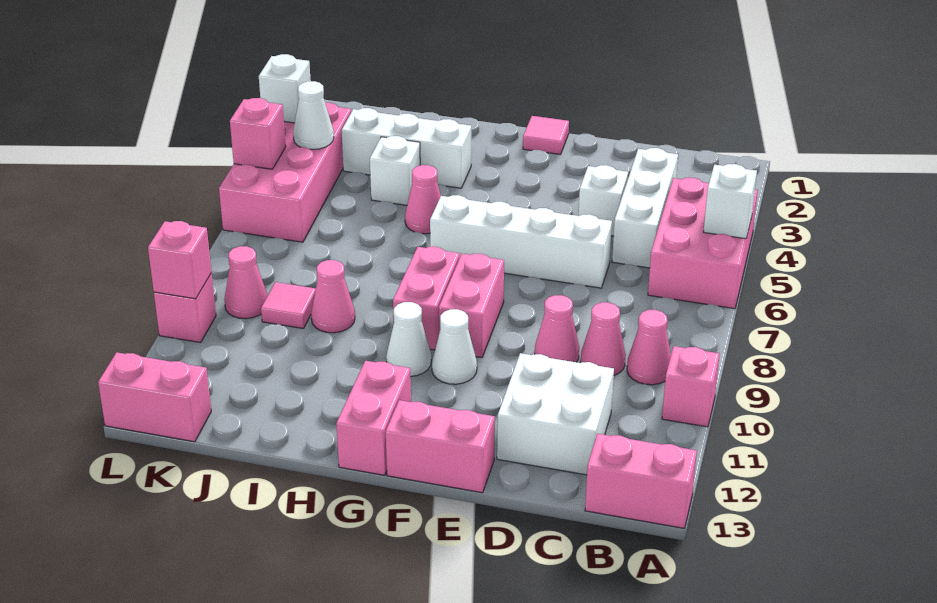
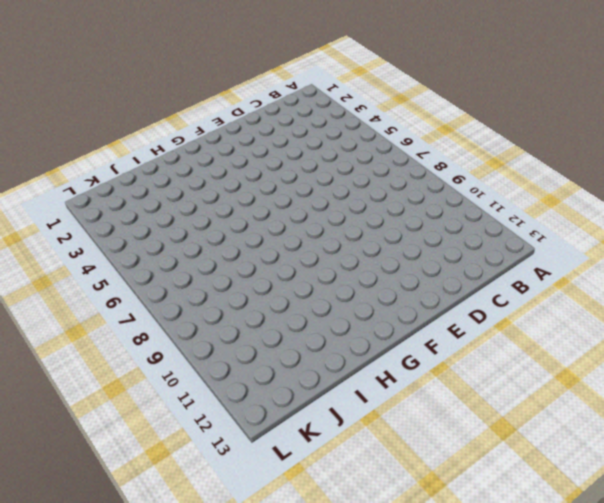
none -> pink 2x3 brick [648,178,758,309]
none -> pink 1x1 brick [662,346,719,427]
none -> pink 1x2 brick [585,434,697,528]
none -> pink 1x1 cone [627,310,671,385]

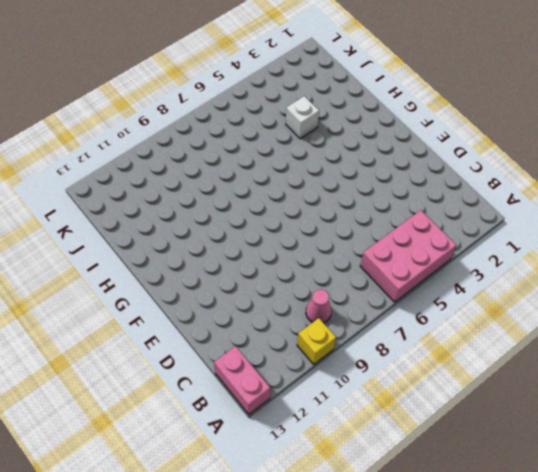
yellow 1x1 brick [297,318,336,364] -> pink 1x1 brick [662,346,719,427]
none -> white 1x3 brick [612,148,678,268]
none -> pink 1x1 cone [581,302,626,375]
none -> white 2x2 brick [497,353,614,475]
none -> white 1x1 brick [578,165,628,236]

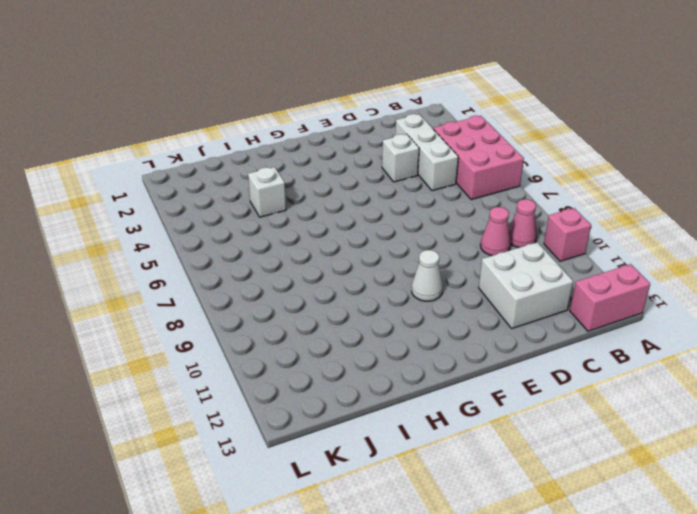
none -> white 1x4 brick [430,195,612,288]
none -> pink 1x1 cone [535,295,579,362]
none -> pink 1x2 brick [386,400,495,493]
none -> pink 1x1 tile [523,116,569,154]

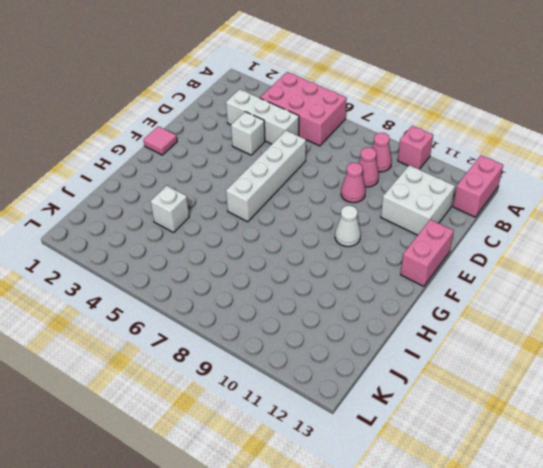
none -> pink 1x2 brick [439,254,504,358]
none -> pink 1x2 brick [393,247,460,350]
none -> white 1x1 cone [386,302,431,377]
none -> pink 1x2 brick [336,361,411,475]

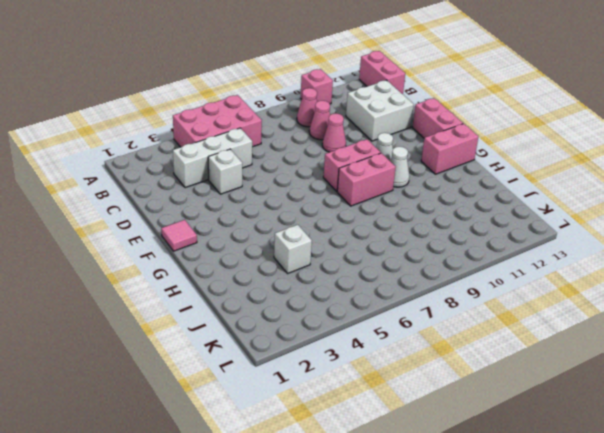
none -> white 1x4 brick [430,195,612,288]
none -> white 1x3 brick [342,108,471,188]
none -> pink 1x1 cone [405,165,441,234]
none -> pink 1x1 cone [311,260,355,333]

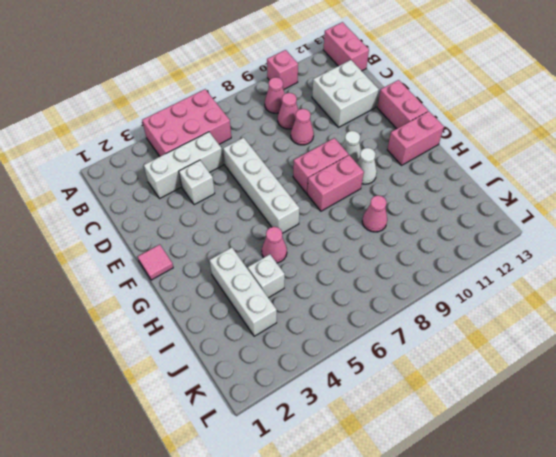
none -> pink 1x1 tile [261,282,316,329]
none -> pink 2x4 brick [219,103,351,242]
none -> pink 1x1 cone [224,246,268,319]
none -> pink 1x2 brick [98,352,211,442]

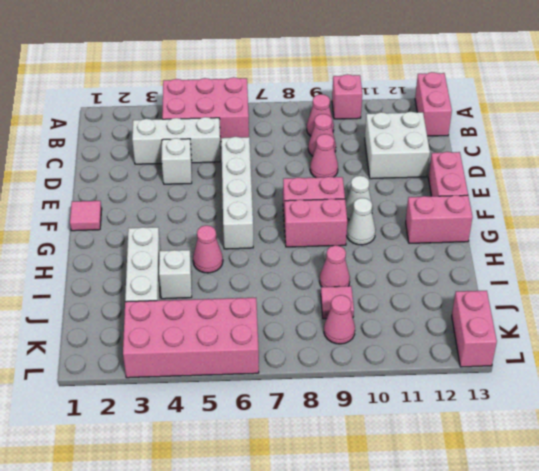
none -> pink 1x1 brick [154,273,216,343]
none -> white 1x1 brick [704,164,757,239]
none -> white 1x1 cone [293,81,334,149]
none -> white 1x1 brick [259,54,311,123]

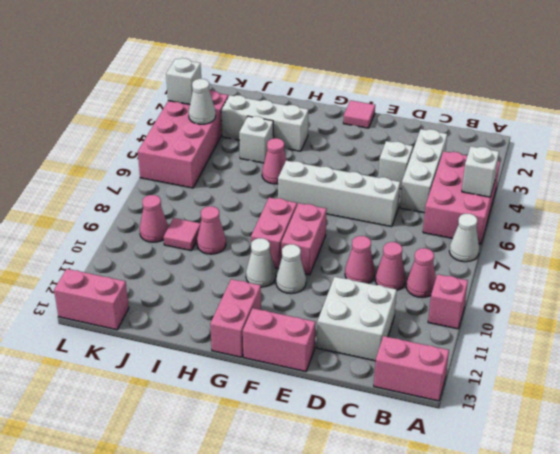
white 1x1 cone [449,214,479,262] -> none
none -> pink 1x1 brick [154,273,216,343]
none -> pink 1x1 brick [230,98,286,169]
none -> pink 1x1 brick [148,221,212,299]

